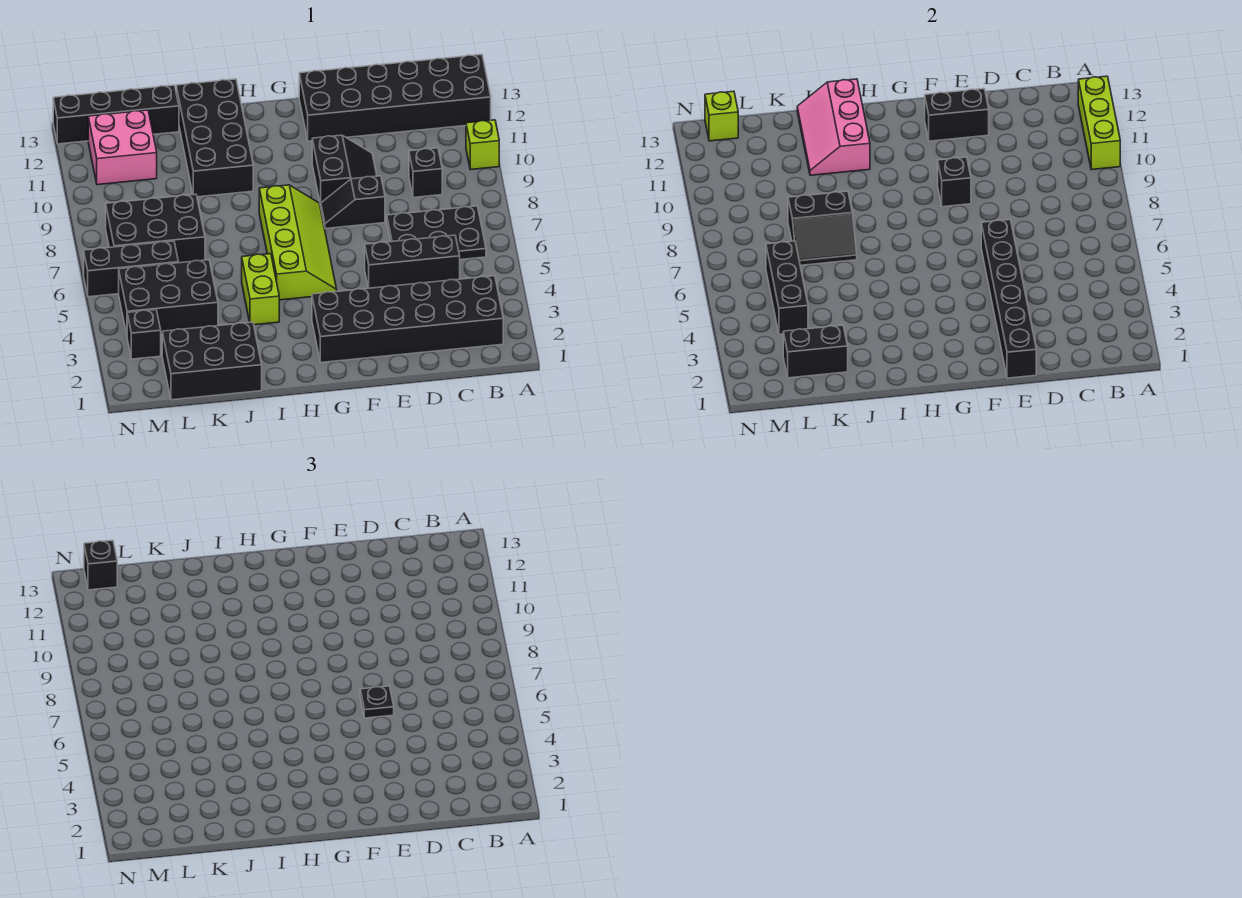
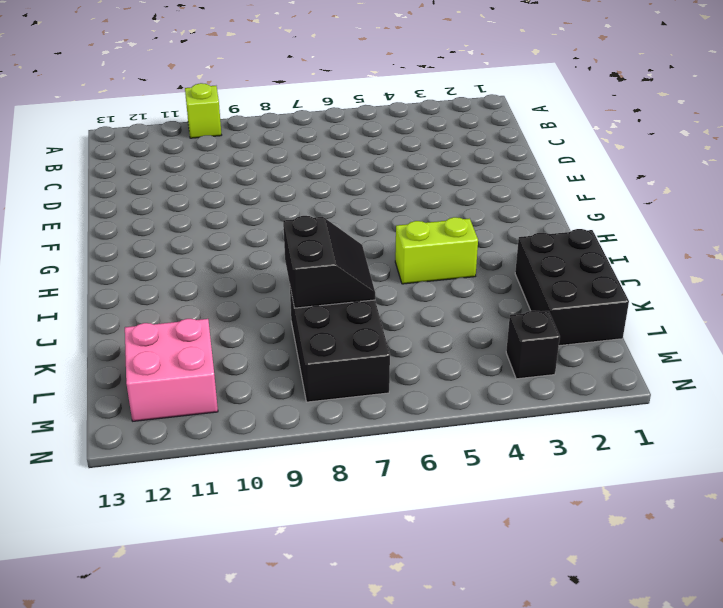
none -> black 2x6 brick [299,55,491,141]
none -> black 2x6 brick [312,276,503,363]
none -> black 2x3 plate [387,206,486,260]

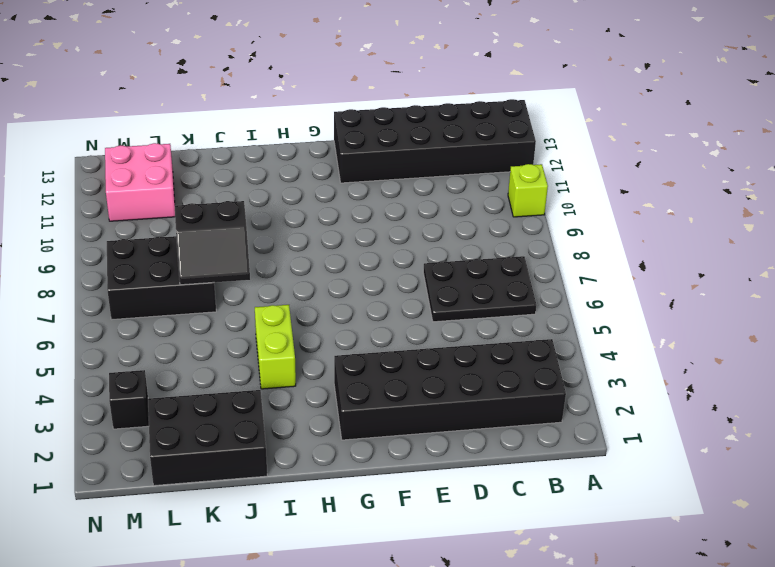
none -> black 1x3 brick [365,235,460,288]
none -> black 1x1 brick [409,148,442,198]
none -> black 1x2 slope [321,176,385,229]

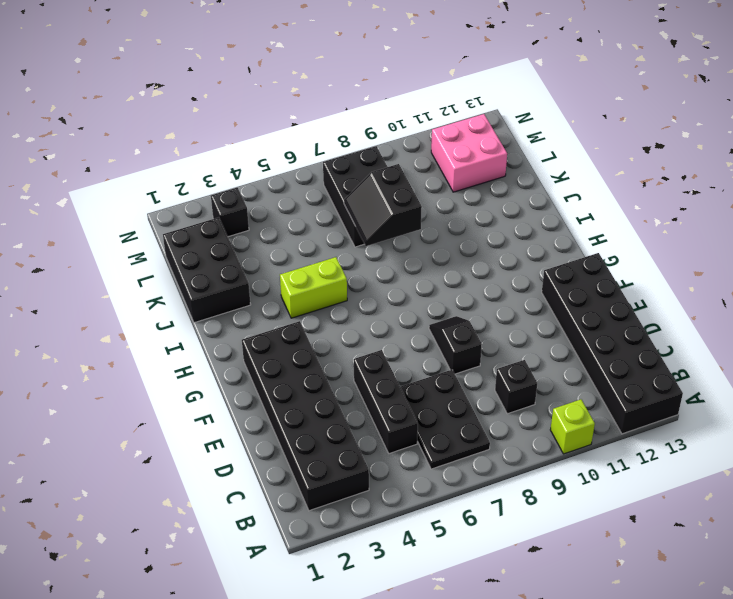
none -> black 2x2 slope [312,135,377,205]
none -> lime 2x4 slope [259,185,337,300]
none -> black 2x4 brick [176,79,253,197]

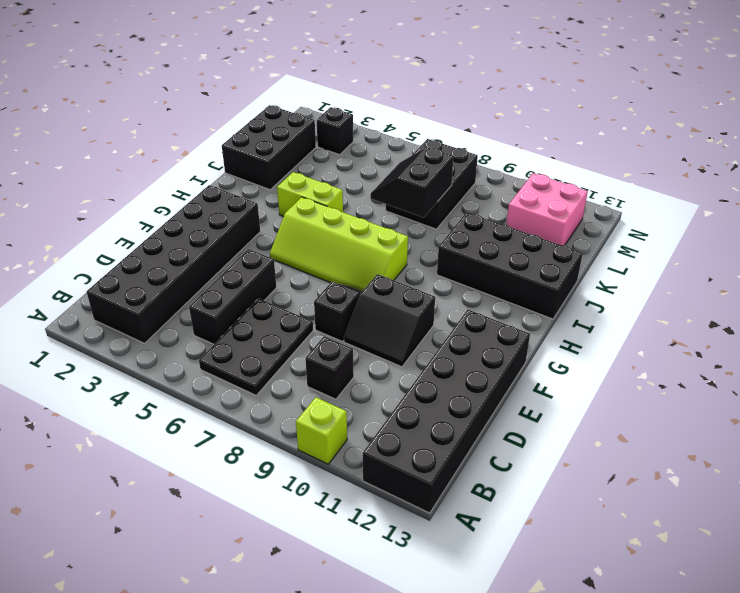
none -> black 2x3 brick [119,260,218,334]
none -> black 1x4 brick [53,85,179,144]
none -> black 1x3 brick [84,241,178,297]

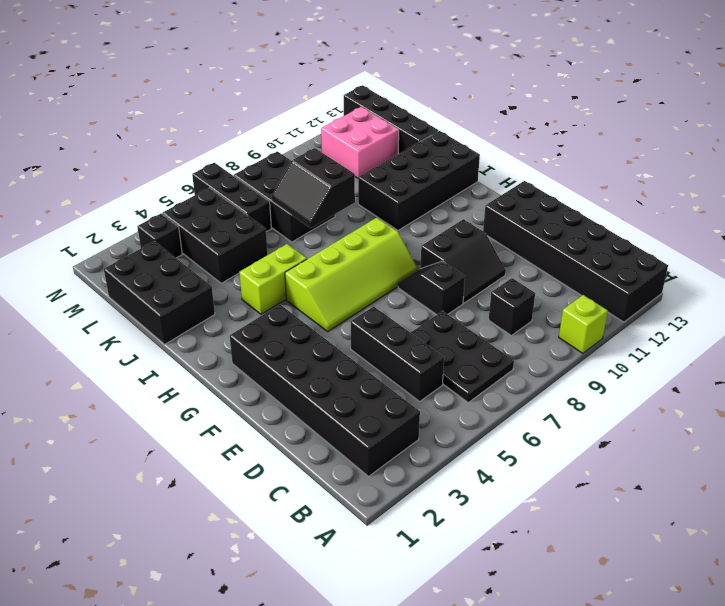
none -> lime 1x3 brick [1078,76,1120,170]
none -> black 1x6 brick [981,220,1036,378]
none -> black 1x2 brick [925,89,989,141]

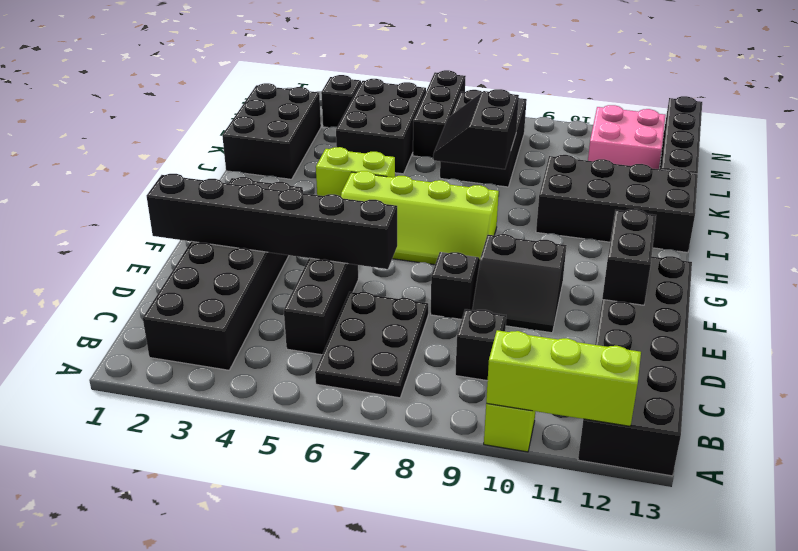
none -> black 1x1 brick [938,157,971,207]
none -> pink 2x3 slope [797,79,870,175]
none -> black 1x2 brick [783,325,848,378]

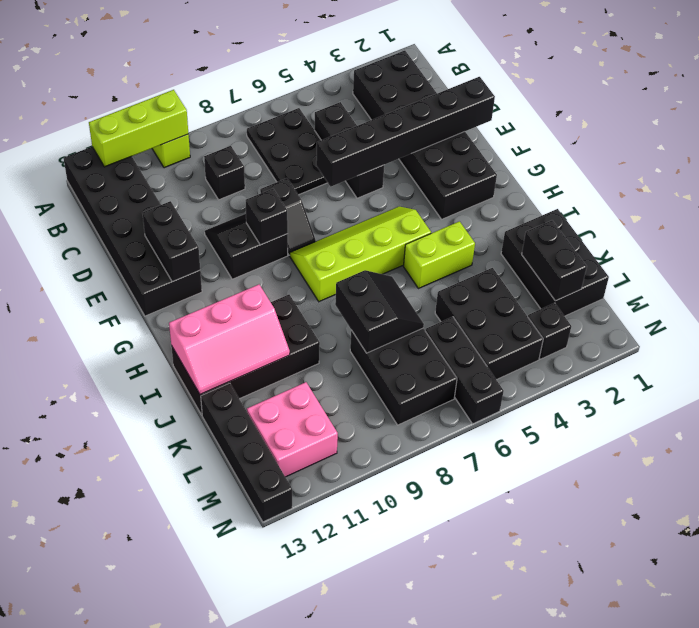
none -> black 1x3 brick [766,241,808,334]
none -> lime 1x1 brick [705,91,738,141]
none -> black 1x1 plate [360,686,394,718]

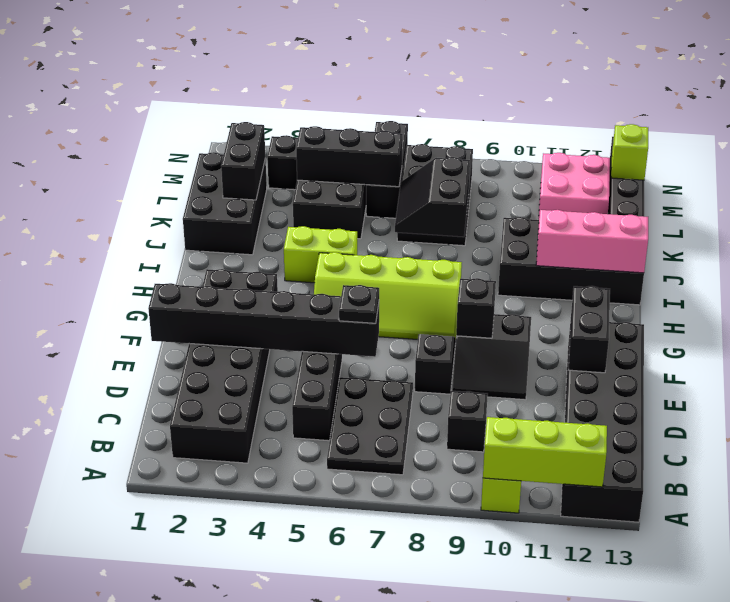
none -> black 1x1 brick [84,540,117,590]

